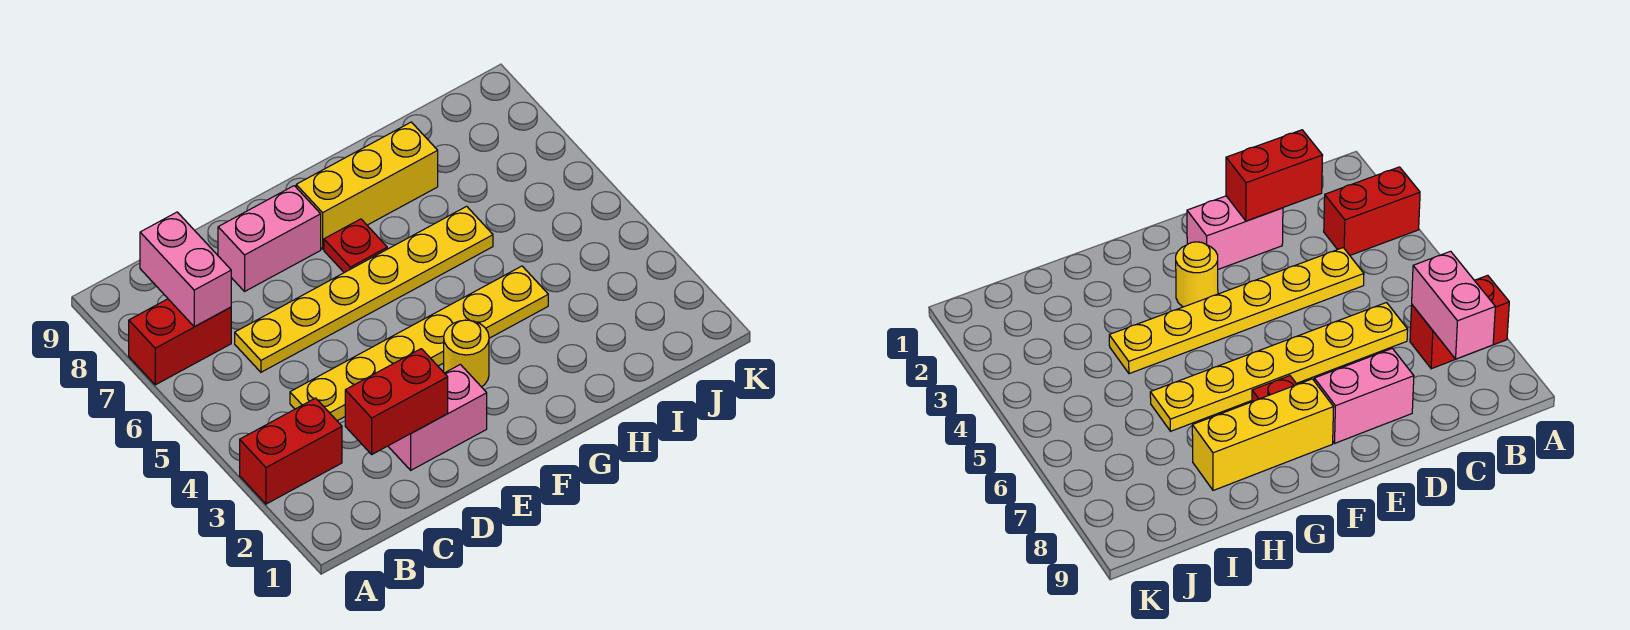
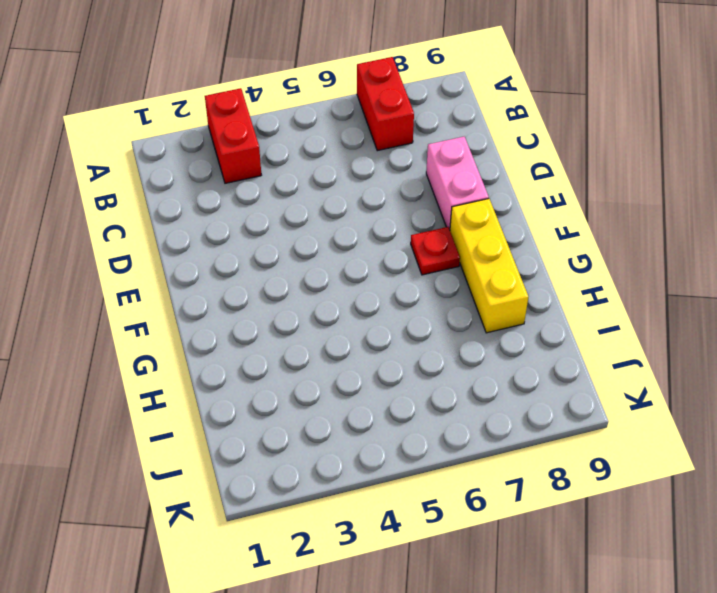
none -> yellow 1x6 plate [290,266,548,421]
none -> yellow 1x6 plate [235,206,493,372]

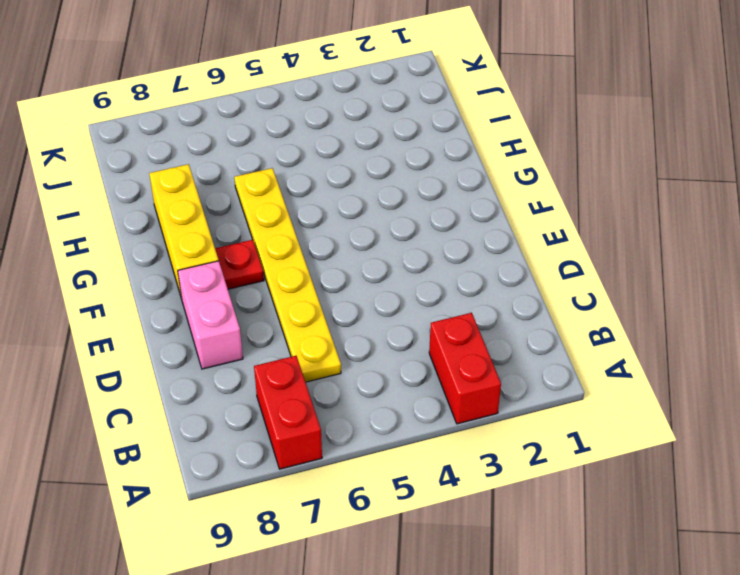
none -> yellow 1x6 plate [290,266,548,421]
none -> pink 1x2 brick [388,364,487,470]

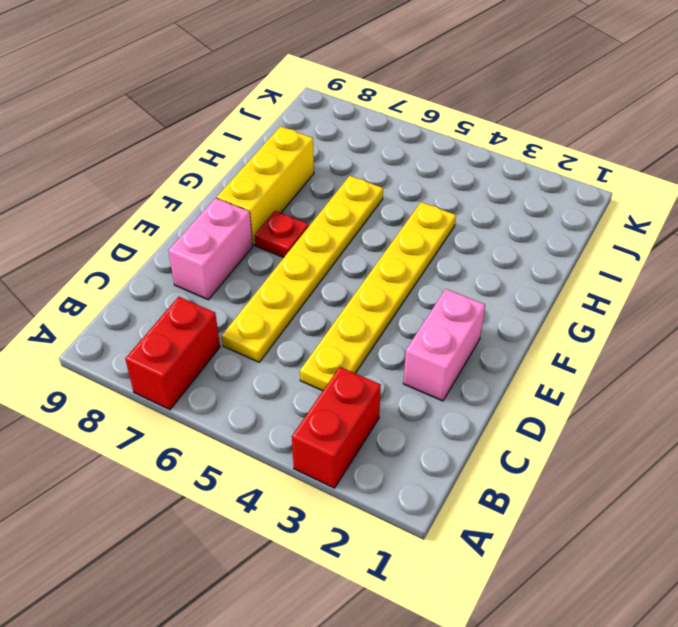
none -> yellow 1x1 round brick [444,320,489,387]
none -> pink 1x2 brick [140,212,231,327]

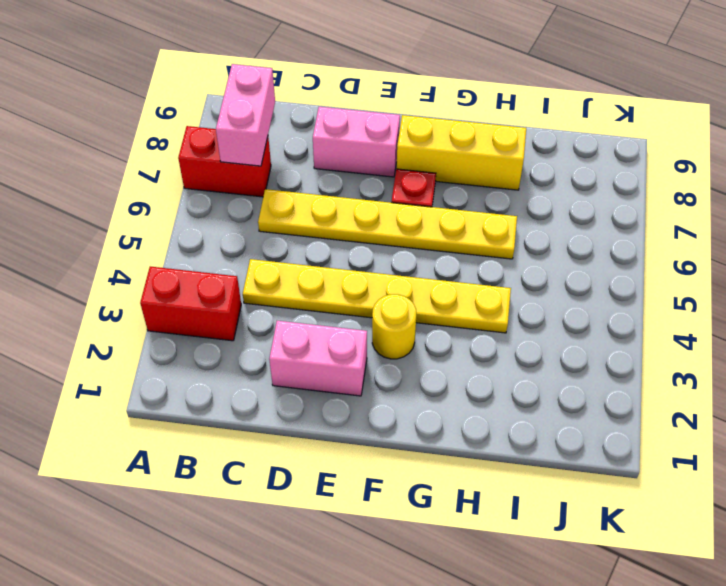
none -> red 1x2 brick [345,349,448,454]

